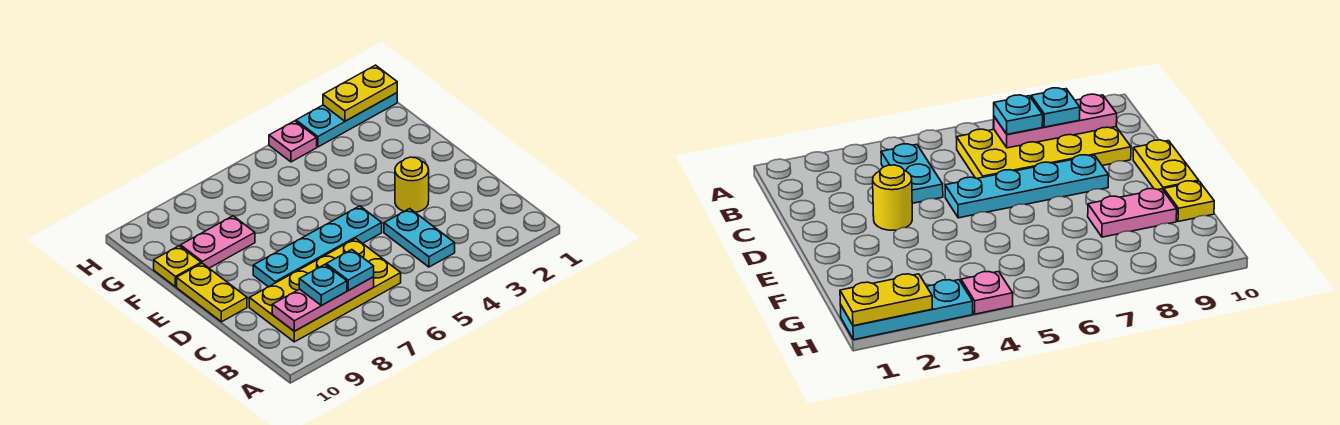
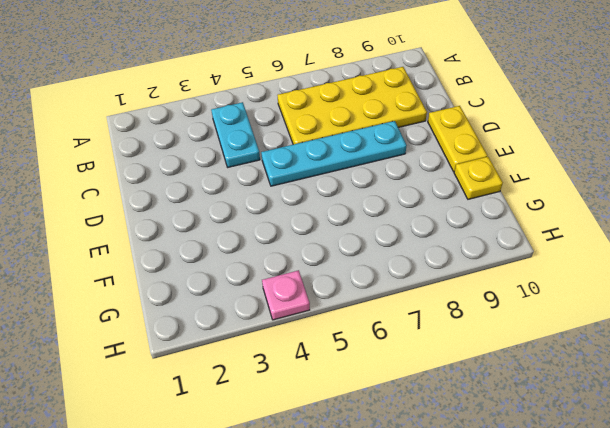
none -> yellow 1x1 round brick [395,157,429,212]
none -> pink 1x2 plate [181,216,255,268]
none -> cyan 1x3 plate [296,93,397,147]

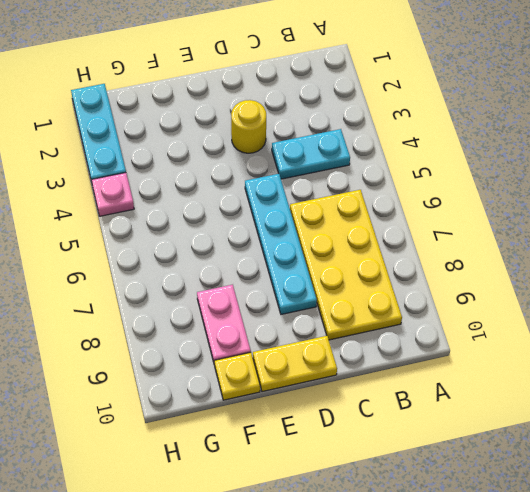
none -> pink 1x3 plate [272,277,374,331]
none -> yellow 1x2 plate [323,65,397,121]
none -> cyan 1x1 plate [326,250,374,291]

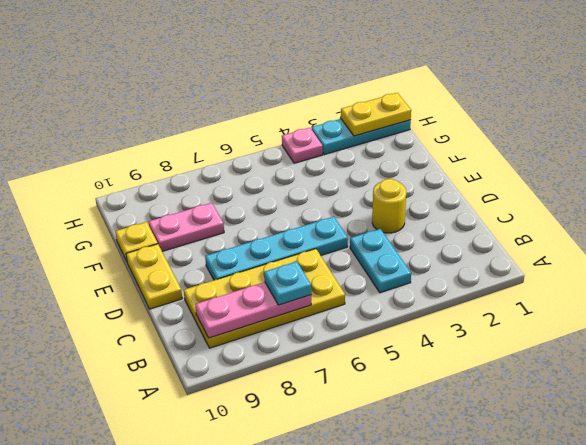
none -> cyan 1x1 plate [299,265,347,306]

